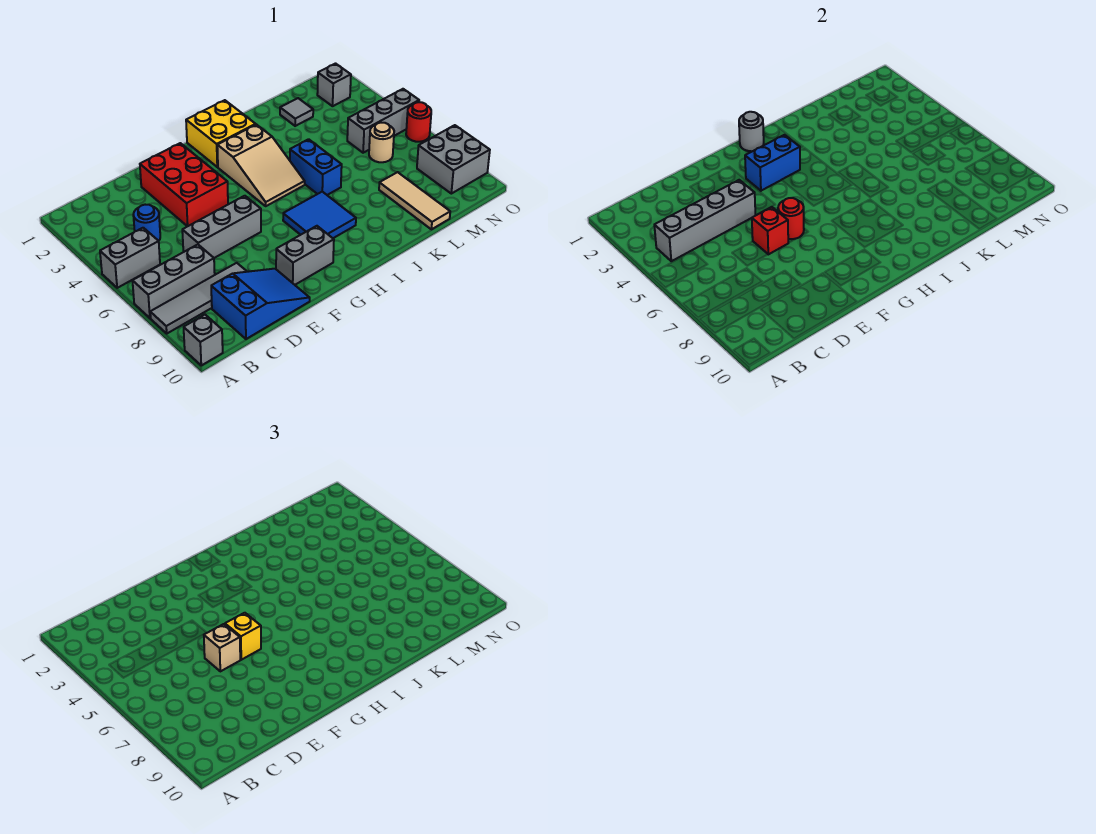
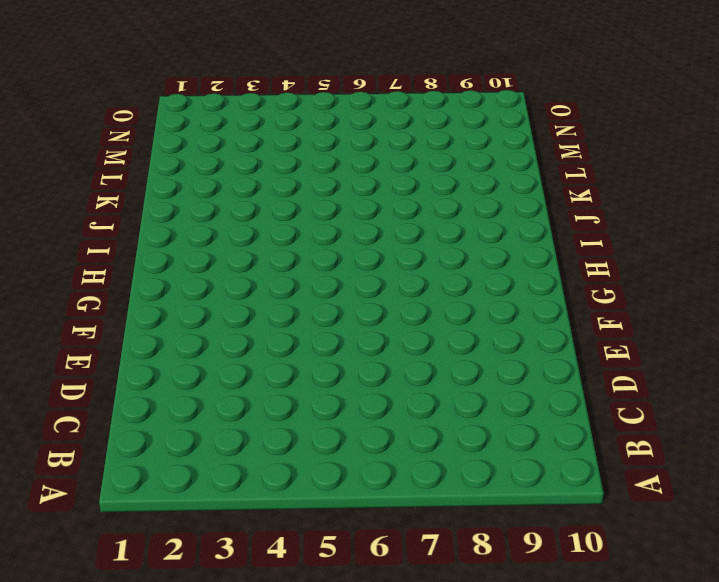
none -> grey 1x2 brick [100,228,160,288]
none -> grey 1x3 brick [133,245,215,318]
none -> grey 1x4 tile [150,263,247,333]

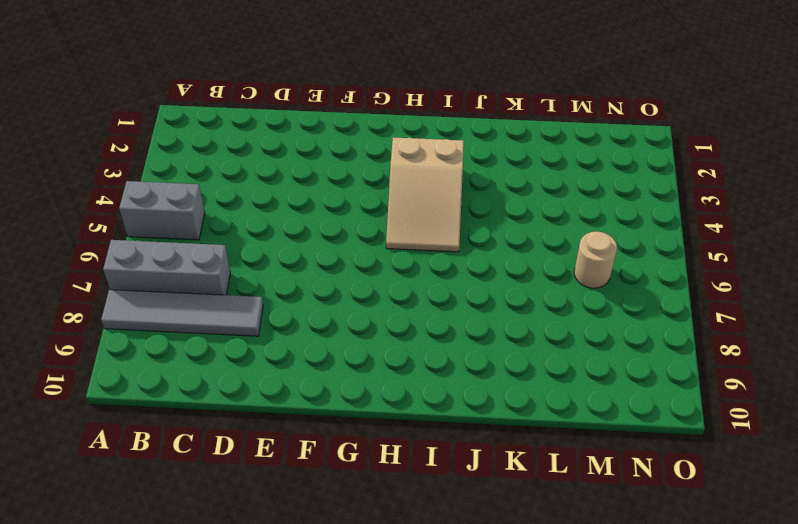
none -> grey 1x1 brick [184,315,223,365]
none -> blue 1x1 round brick [133,205,160,241]
none -> blue 2x3 slope [211,269,310,339]

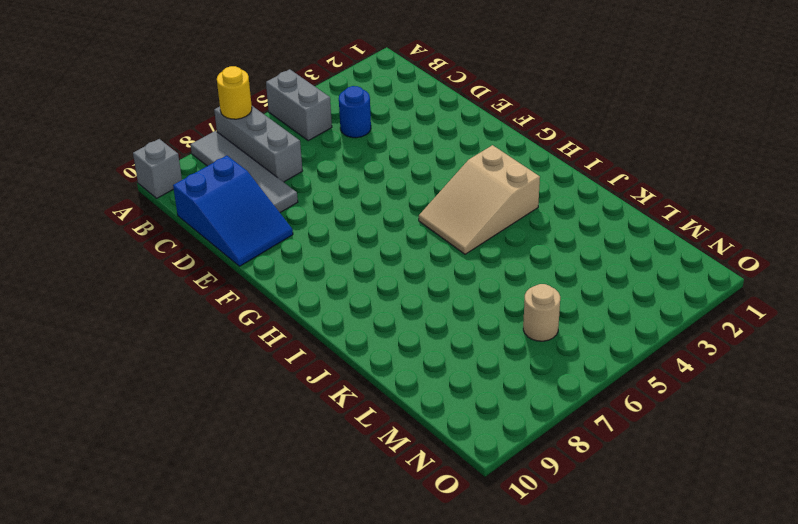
yellow 1x1 round brick [217,66,252,119] -> none
none -> grey 1x3 brick [182,196,261,258]
none -> red 2x3 brick [140,143,228,226]
none -> grey 1x2 brick [276,226,334,285]

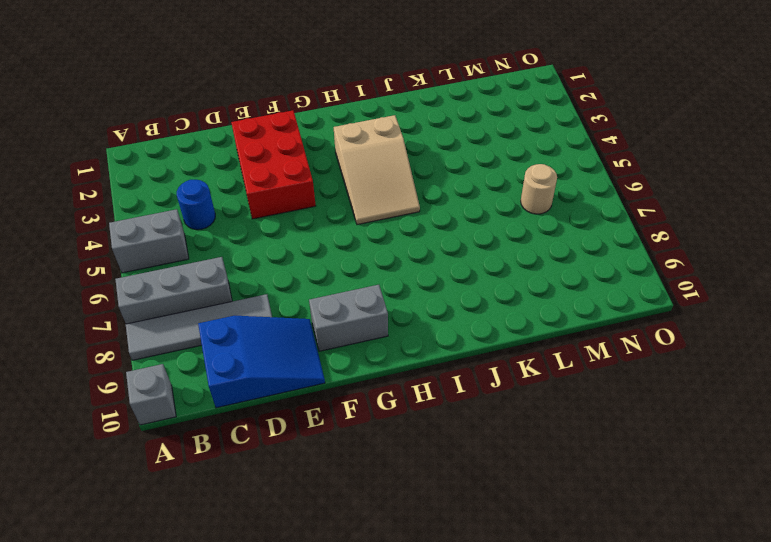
none -> grey 1x3 brick [182,196,261,258]
none -> yellow 2x2 brick [186,100,256,167]
none -> blue 2x2 tile [283,192,356,238]

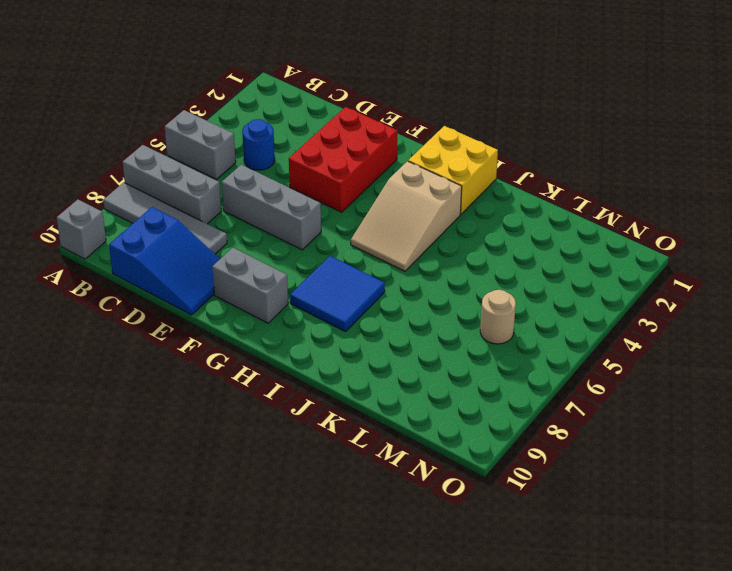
none -> blue 1x2 brick [290,139,342,195]
none -> grey 1x1 tile [280,98,313,126]
none -> tan 1x3 tile [379,172,450,229]

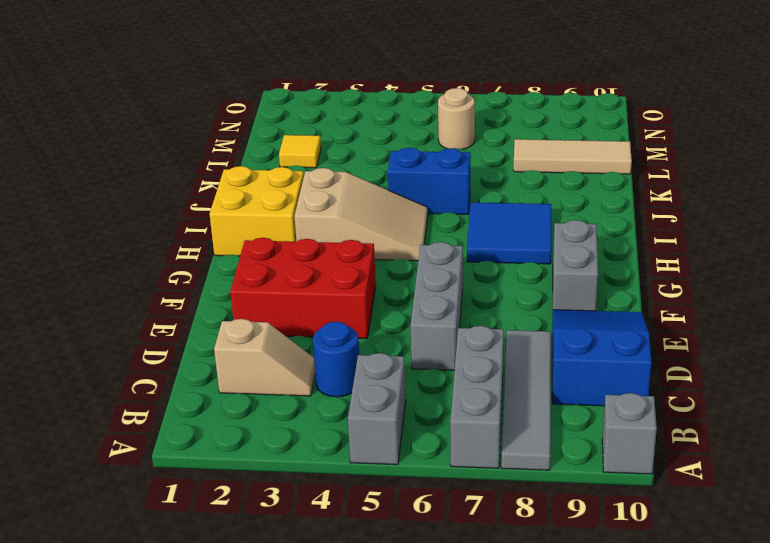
tan 1x2 slope [214,319,315,396] -> none
yellow 1x1 tile [279,135,321,168] -> grey 1x1 tile [280,98,313,126]
none -> grey 1x3 brick [347,89,419,153]
none -> grey 1x1 brick [317,64,351,106]
none -> grey 2x2 brick [417,125,490,194]

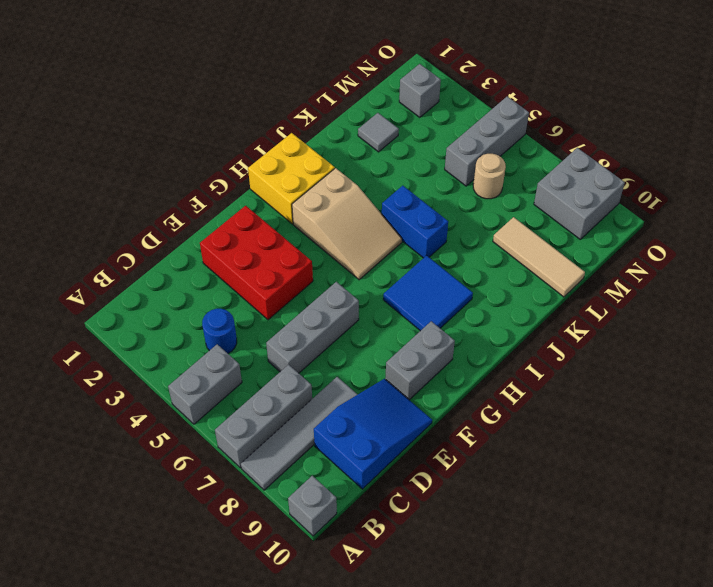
none -> red 1x1 round brick [406,102,431,142]
none -> grey 1x4 brick [654,180,756,261]
none -> red 1x1 brick [752,207,788,254]

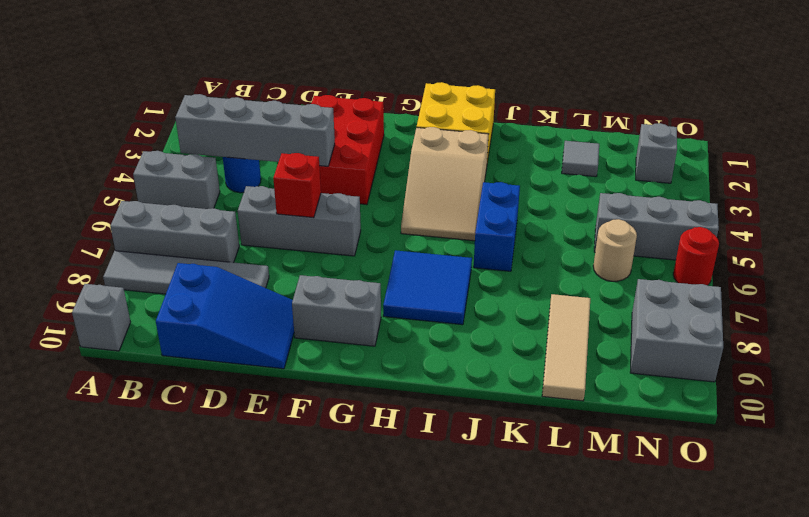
none -> red 1x1 round brick [778,198,804,239]
none -> blue 1x2 brick [745,135,800,191]
none -> grey 1x1 round brick [739,112,764,151]

